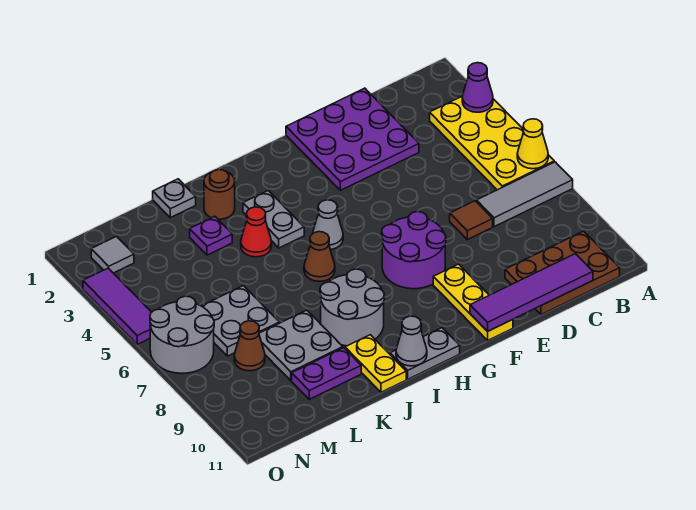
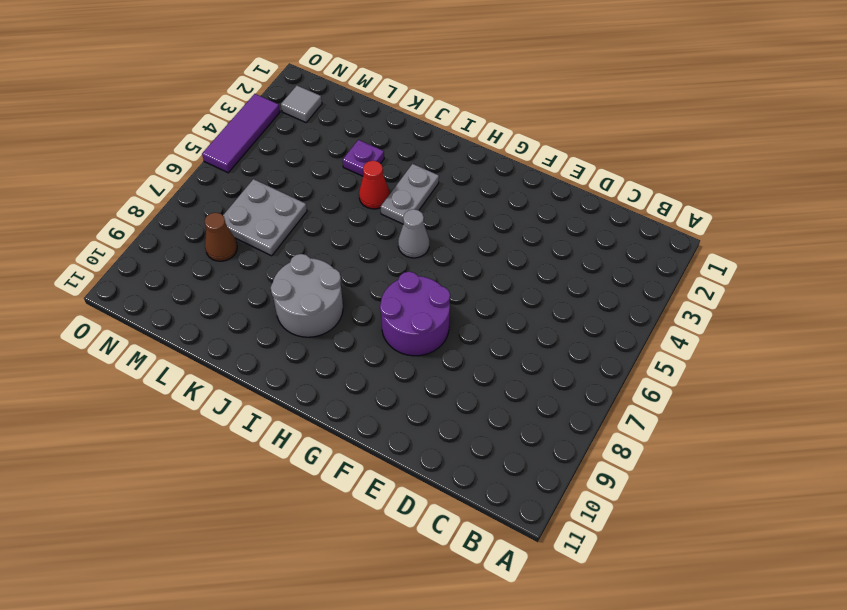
none -> yellow 2x4 plate [430,97,554,190]
none -> grey 1x3 tile [476,162,573,227]
none -> brown 2x3 plate [505,231,620,315]

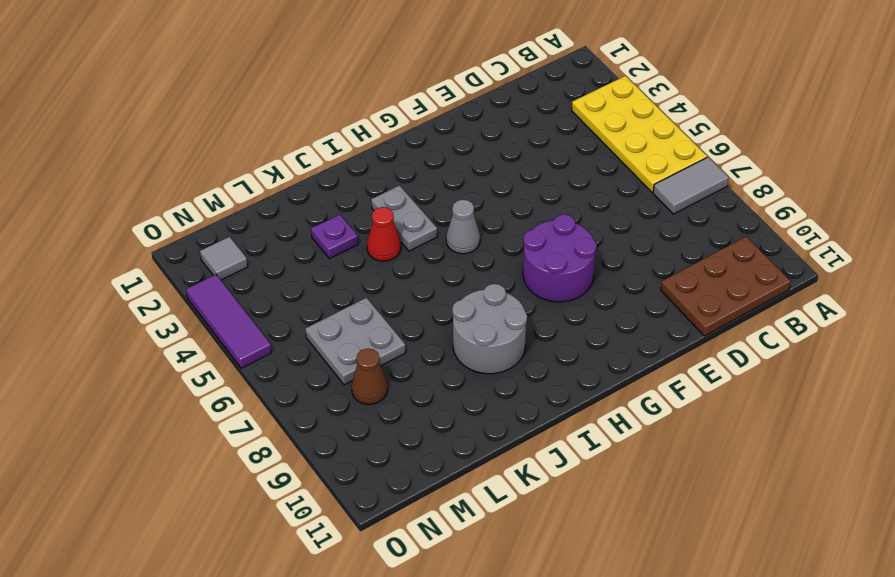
grey 1x2 tile [653,157,729,214] -> grey 1x3 tile [476,162,573,227]
none -> purple 3x3 plate [286,88,419,190]
none -> brown 1x1 tile [450,201,493,240]
none -> yellow 1x3 plate [433,264,513,340]

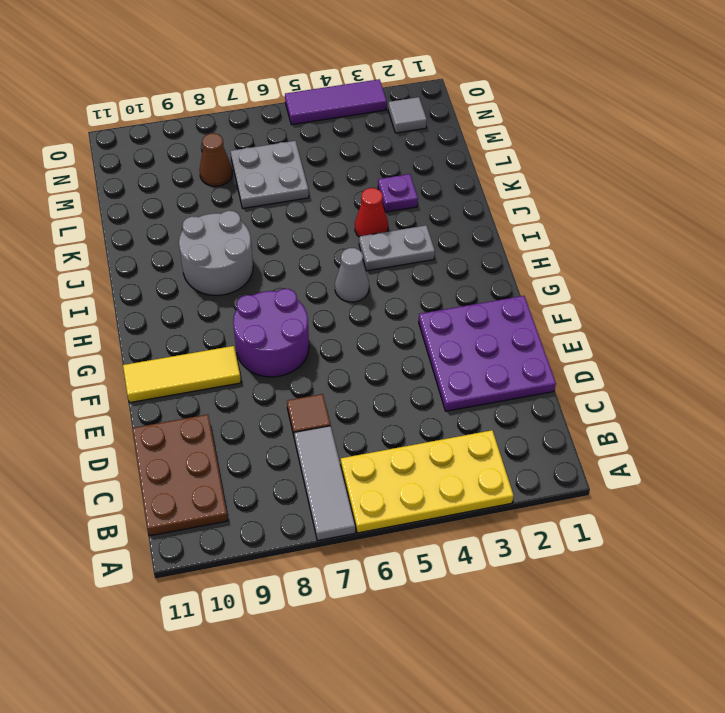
yellow 1x3 tile [123,346,241,403] -> yellow 1x3 plate [433,264,513,340]
none -> grey 1x2 plate [390,328,460,379]
none -> brown 1x1 cone [304,232,335,281]
none -> brown 1x1 round brick [204,170,235,219]

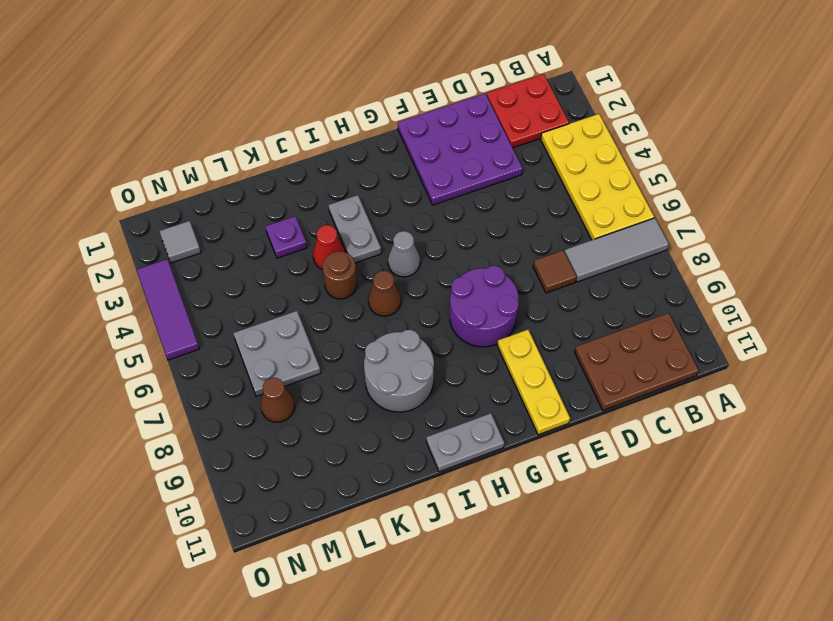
red 2x2 plate [487,74,569,148] -> none
brown 1x1 round brick [322,251,357,299] -> brown 1x1 round brick moved to [204,170,235,219]
none -> yellow 1x2 plate [345,335,406,392]
none -> grey 1x1 plate [153,179,196,218]
none -> grey 2x2 plate [259,310,343,380]

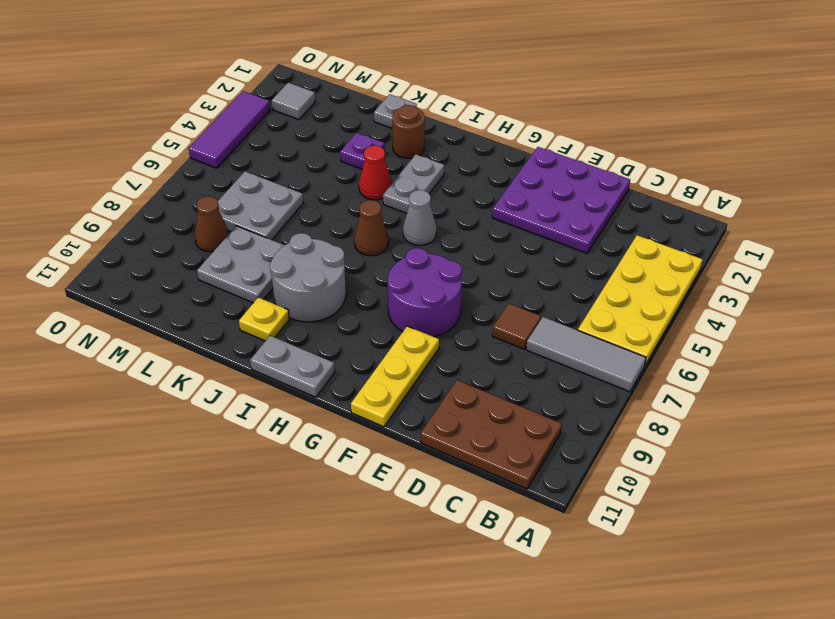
yellow 1x1 plate [239,297,289,341] -> yellow 1x2 plate [345,335,406,392]
none -> purple 1x2 plate [292,348,361,399]
none -> grey 2x2 round brick [150,296,214,373]
none -> purple 1x1 cone [462,63,493,112]

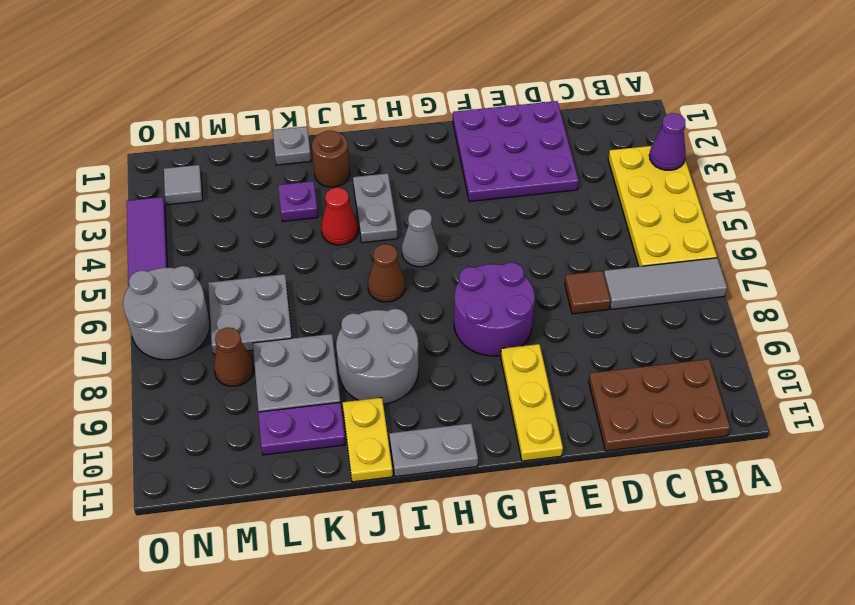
none -> yellow 1x1 cone [517,119,548,169]
none -> purple 1x4 tile [470,254,593,331]
none -> grey 1x1 cone [396,316,427,366]

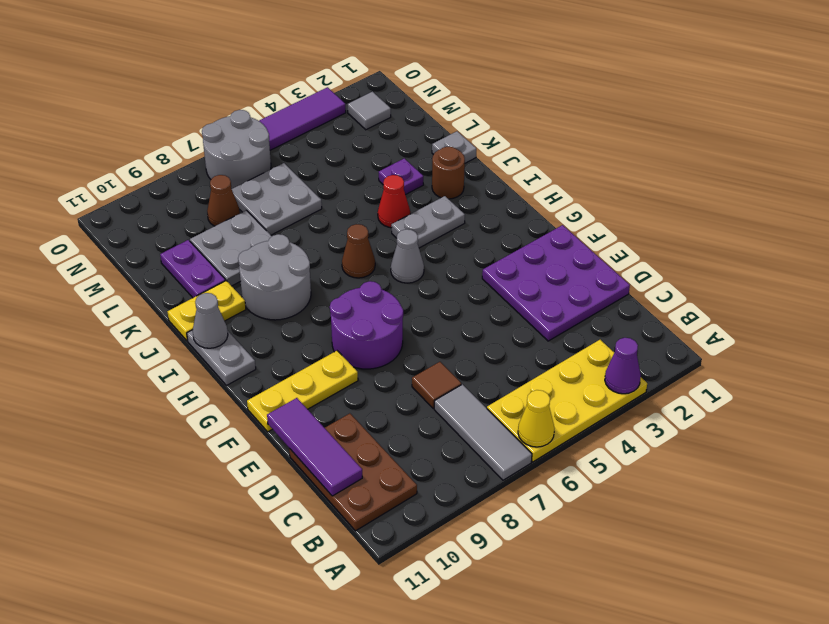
purple 1x3 tile [267,398,362,496] -> purple 1x4 tile [470,254,593,331]

